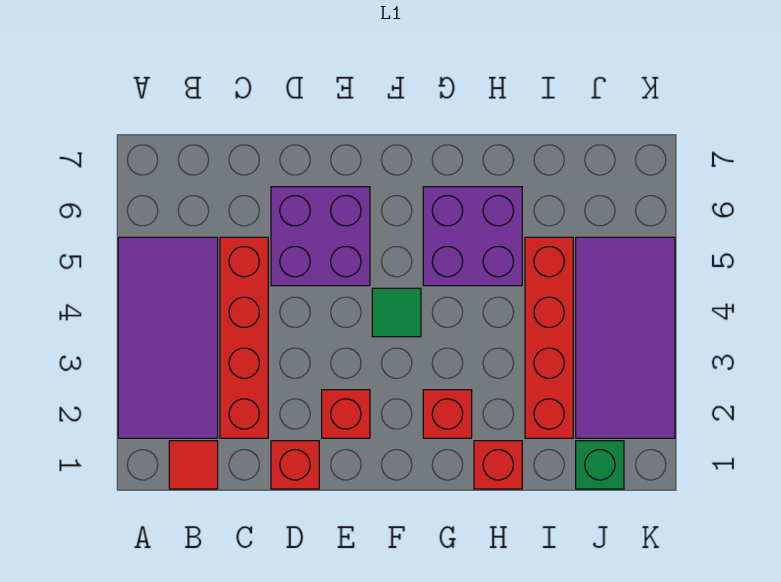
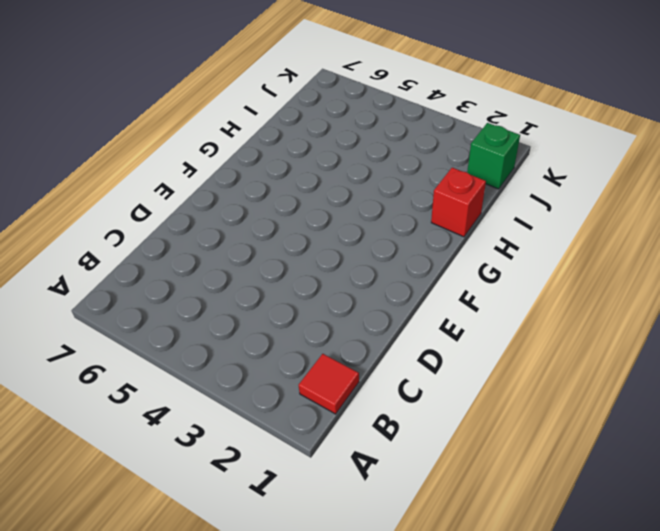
none -> purple 2x4 tile [118,237,218,438]
none -> red 1x4 brick [220,237,268,438]
none -> red 1x1 brick [271,441,319,489]

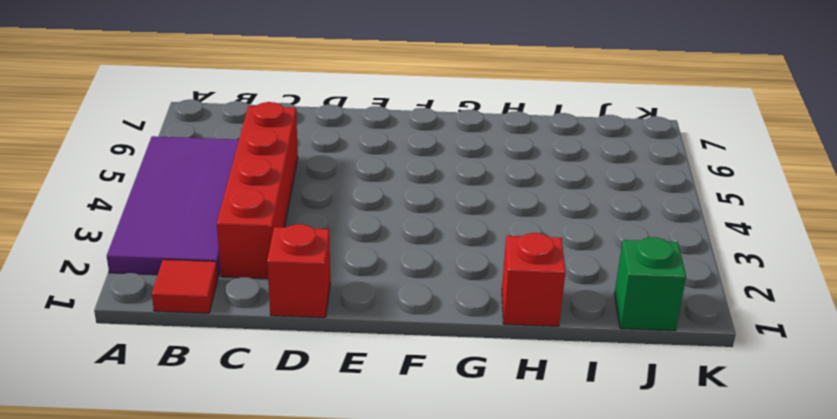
none -> purple 2x2 brick [271,187,370,286]
none -> red 1x1 brick [322,390,370,438]
none -> green 1x1 tile [372,288,421,337]

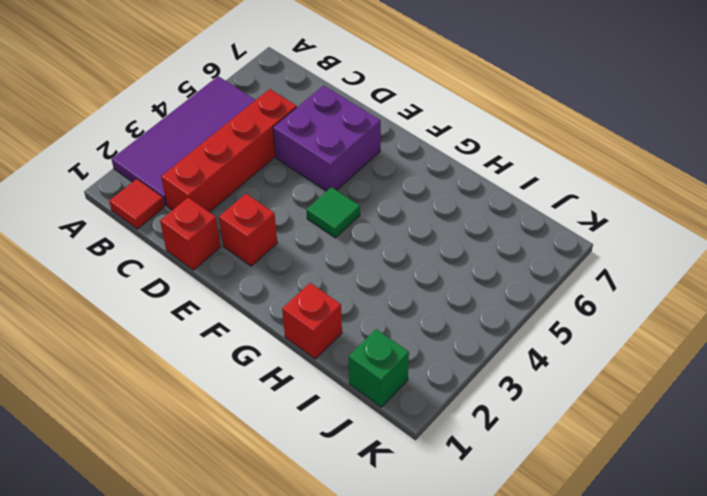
none -> red 1x1 brick [423,390,472,438]
none -> purple 2x2 brick [423,187,522,286]
none -> red 1x4 brick [525,237,573,438]

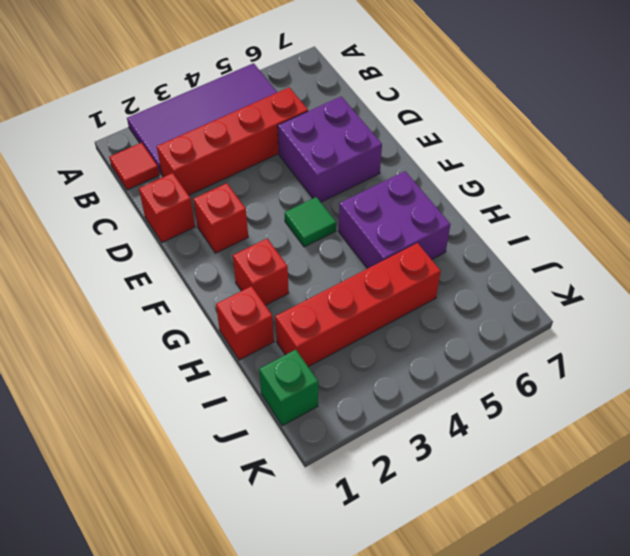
none -> purple 2x4 tile [576,237,675,438]

